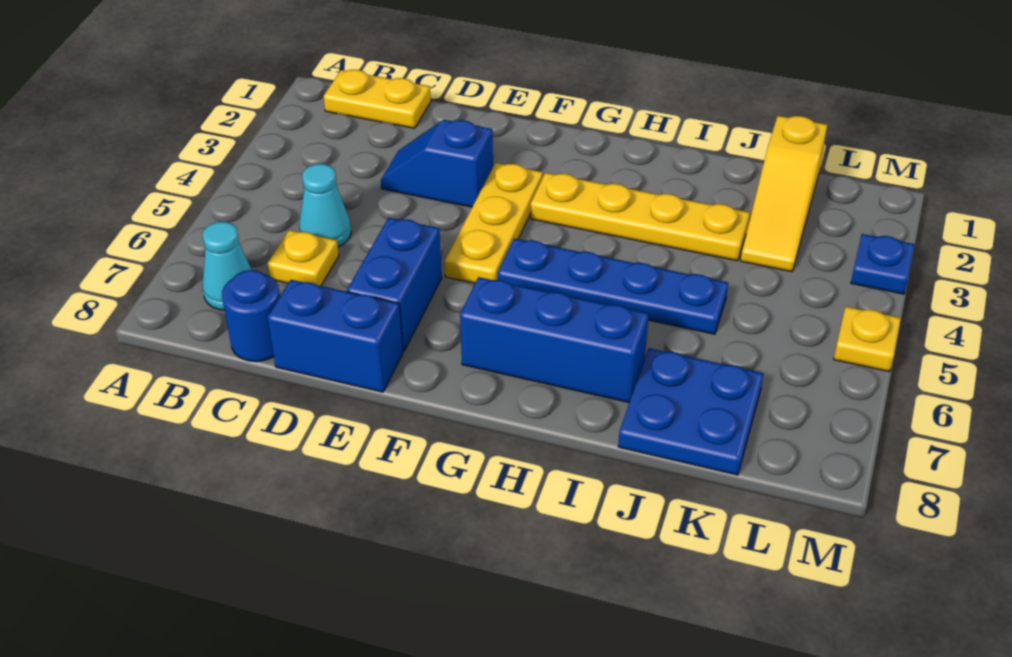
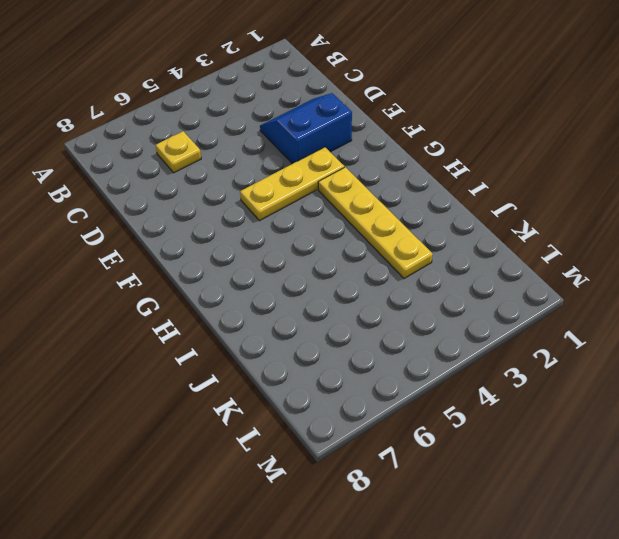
blue 2x2 slope [260,93,352,164] -> blue 1x2 slope [381,120,493,207]
none -> yellow 1x2 plate [324,70,431,128]
none -> cyan 1x1 cone [203,222,252,310]
none -> cyan 1x1 cone [299,164,351,247]

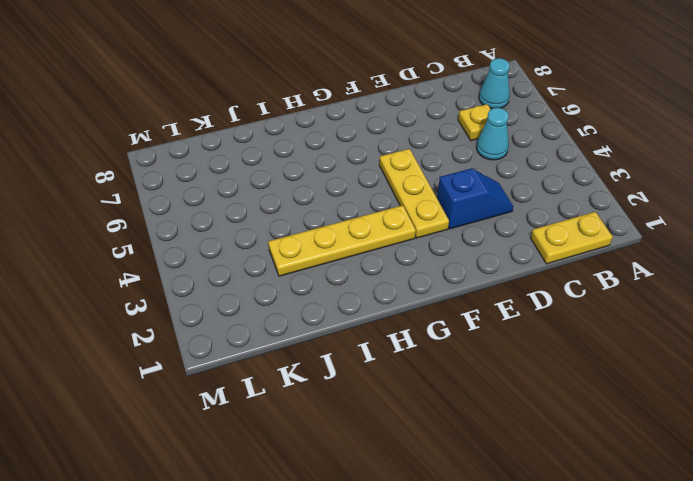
none -> blue 1x1 round brick [222,270,280,362]
none -> blue 1x2 brick [268,280,403,392]
none -> blue 1x2 brick [347,218,442,352]

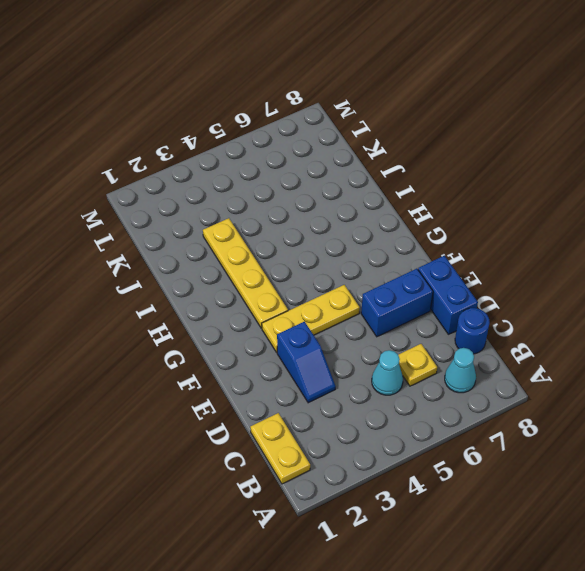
none -> blue 1x4 plate [498,239,728,334]
none -> blue 1x3 brick [460,277,649,403]
none -> blue 2x2 plate [618,348,764,475]

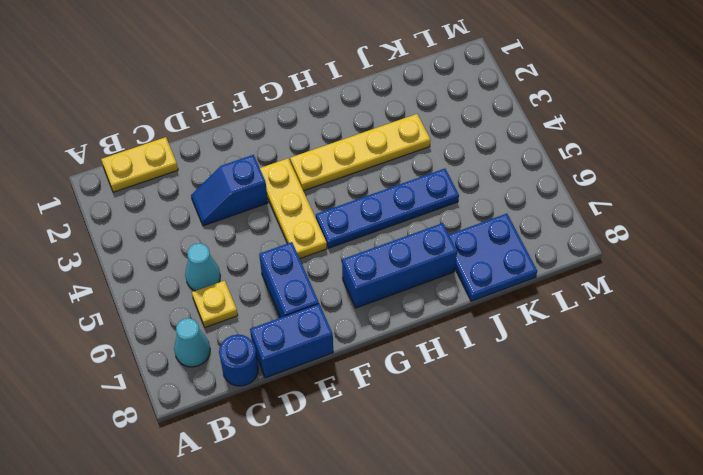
none -> yellow 1x3 slope [741,116,827,272]
none -> blue 1x1 plate [851,234,915,294]
none -> yellow 1x1 plate [834,307,901,372]

